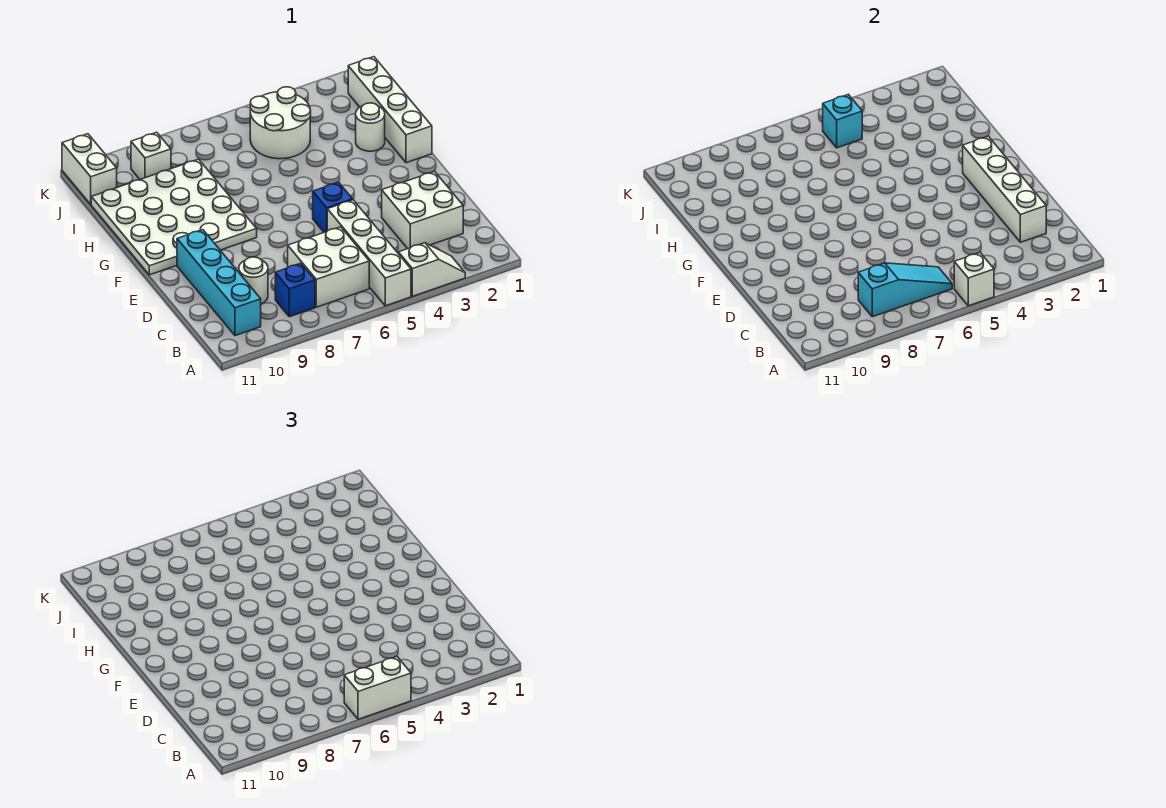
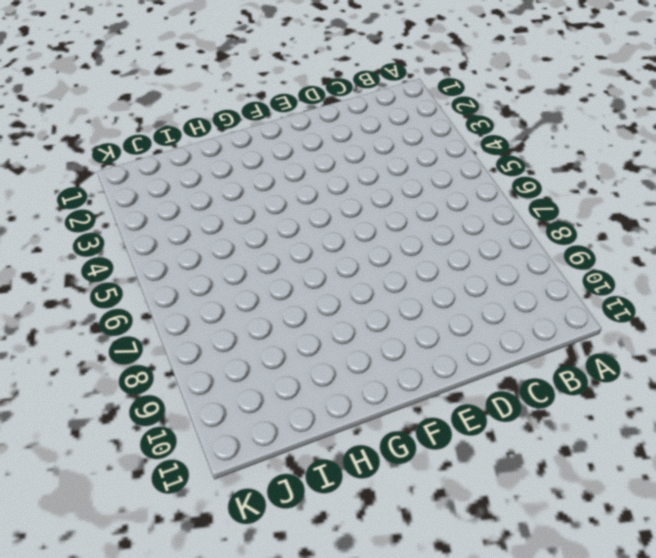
none -> white 1x2 slope [398,243,465,296]
none -> white 1x4 brick [327,200,411,306]
none -> white 2x2 brick [288,227,369,307]

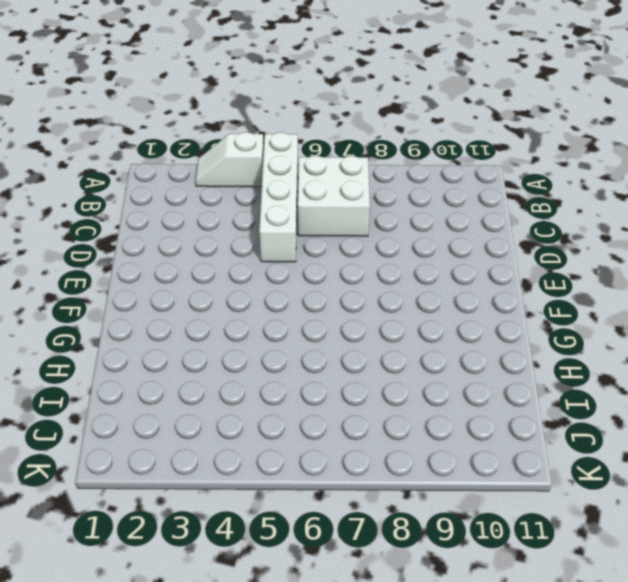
none -> blue 1x1 brick [275,263,315,317]
none -> cyan 1x4 brick [177,230,261,336]
none -> white 2x2 brick [382,171,463,249]

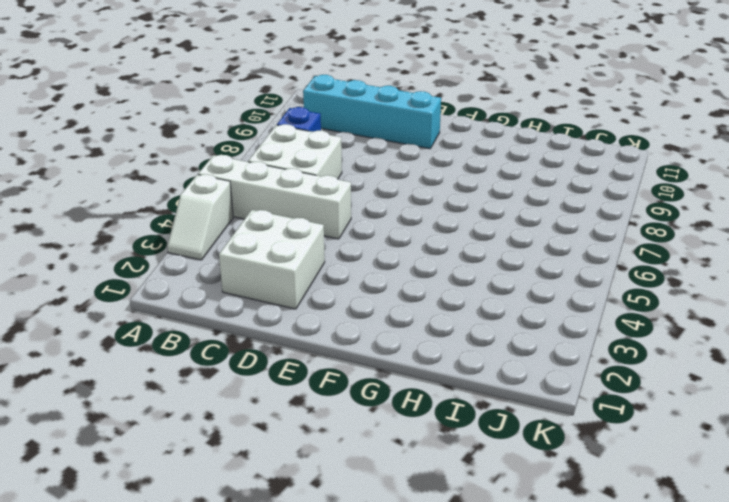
none -> white 1x1 round brick [239,257,268,304]
none -> blue 1x1 brick [313,182,353,232]
none -> white 4x4 plate [91,159,257,275]

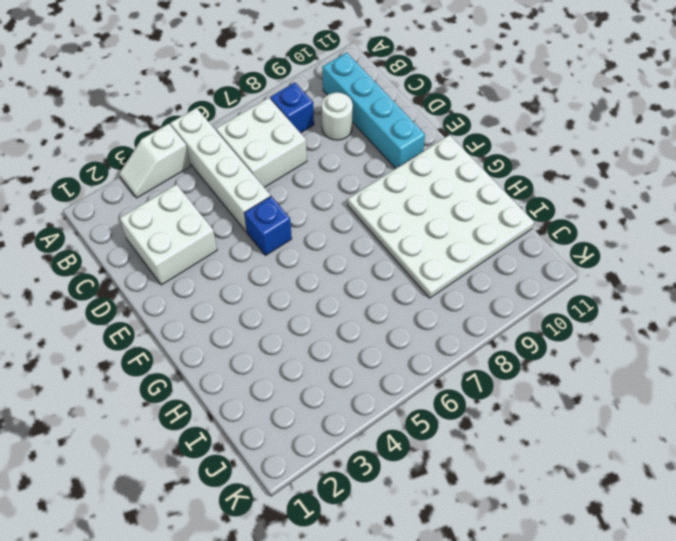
none -> white 1x4 brick [348,57,432,163]
none -> white 1x1 round brick [356,103,385,151]
none -> white 2x2 round brick [250,87,311,159]

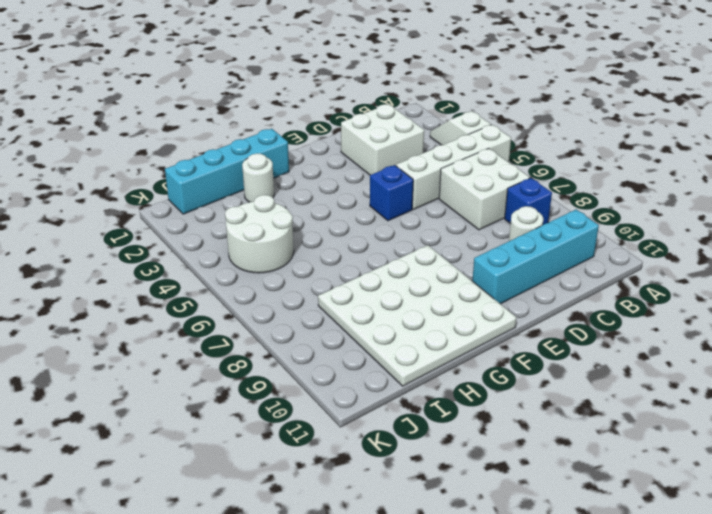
cyan 1x4 brick [165,129,289,214] -> white 1x4 brick [348,57,432,163]
none -> white 1x1 brick [131,132,171,179]
none -> white 1x2 brick [62,134,117,204]
none -> white 1x1 brick [954,253,994,306]

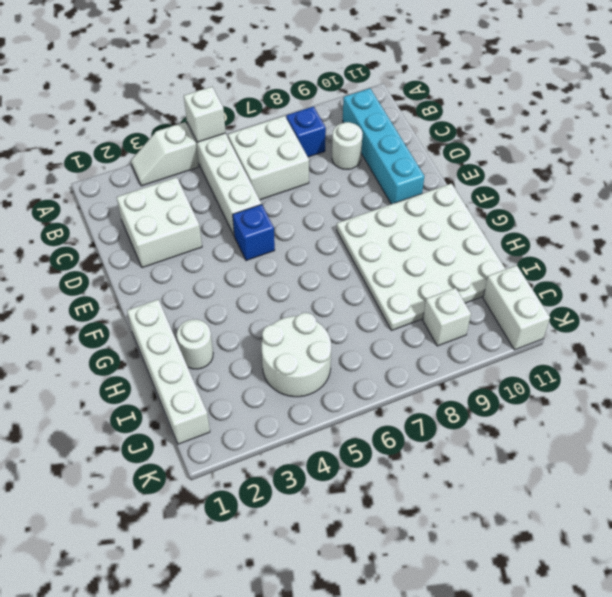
none -> cyan 1x3 slope [858,263,952,317]
none -> white 1x4 brick [963,136,1046,242]
none -> cyan 1x1 brick [823,94,862,148]

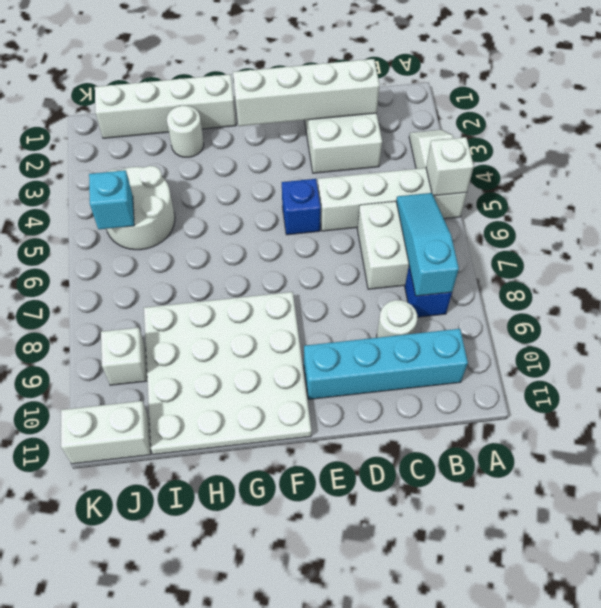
none -> white 1x2 brick [344,657,411,719]

